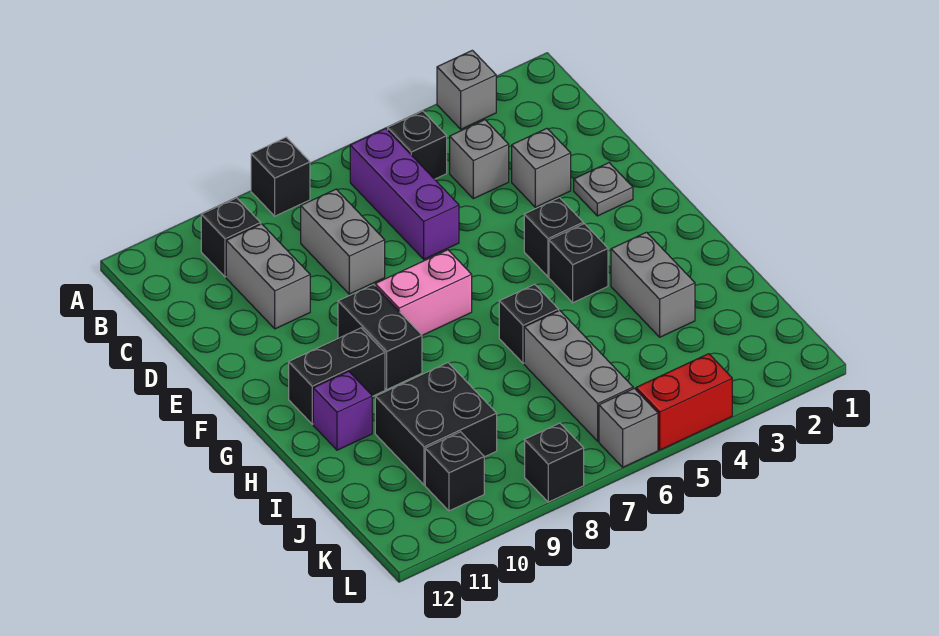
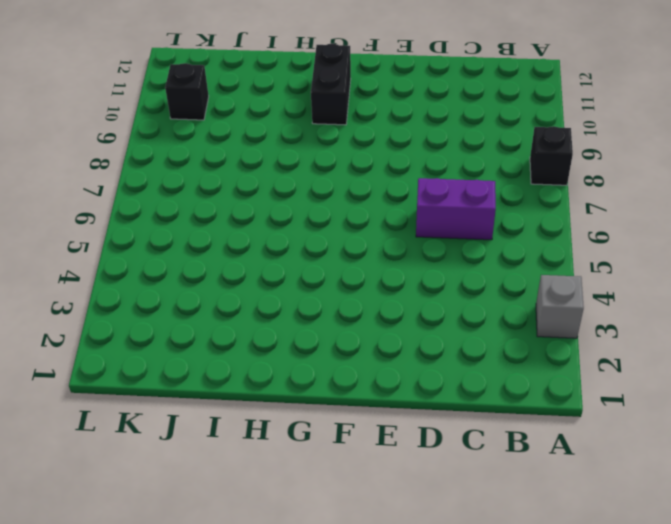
purple 1x2 brick [416,178,496,240] -> purple 1x3 brick [350,128,459,259]
none -> black 1x1 brick [388,111,447,179]
none -> black 1x1 brick [201,198,261,277]
none -> grey 1x1 brick [450,120,509,199]

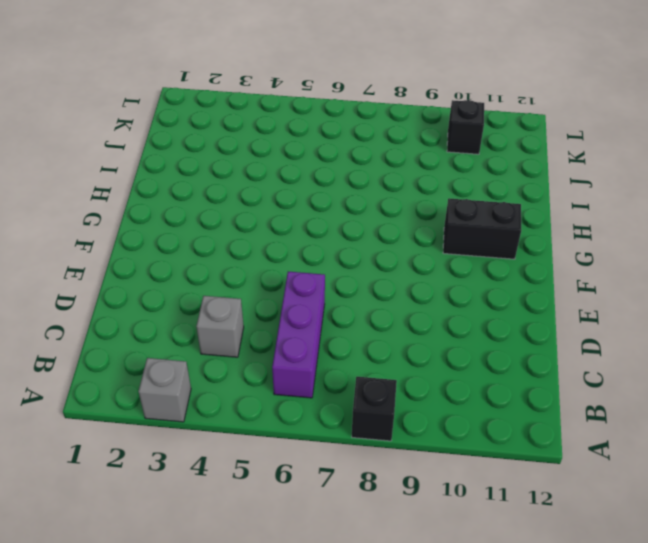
none -> black 1x1 brick [388,111,447,179]
none -> black 1x1 brick [201,198,261,277]
none -> grey 1x2 brick [301,189,385,294]

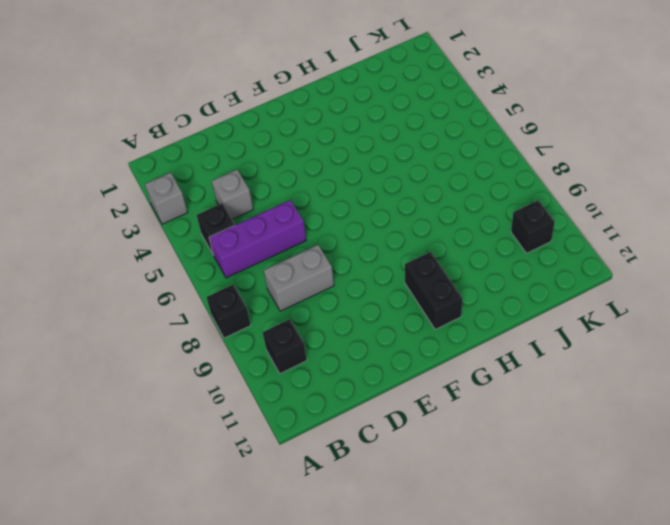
none -> grey 1x2 brick [226,224,310,329]
none -> grey 1x1 brick [512,128,571,207]
none -> grey 1x1 plate [574,163,633,216]

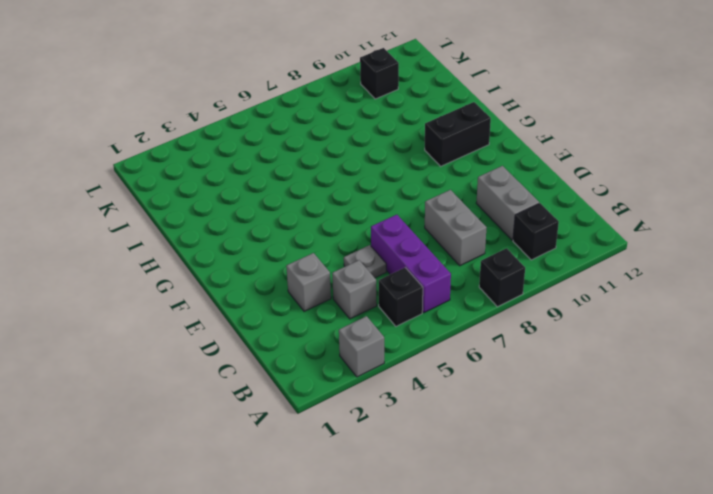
grey 1x1 plate [344,245,386,278] -> grey 1x1 plate moved to [574,163,633,216]
none -> black 1x1 brick [524,198,583,277]
none -> pink 1x2 brick [375,250,472,335]
none -> black 1x2 brick [338,285,422,389]

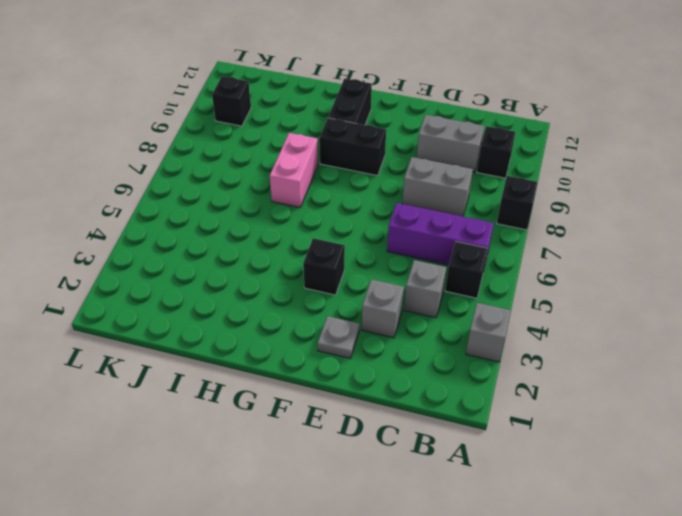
pink 1x2 brick [270,133,318,207] -> pink 1x2 brick moved to [375,250,472,335]
none -> black 1x1 brick [549,224,608,303]
none -> grey 1x2 brick [611,232,695,337]
none -> black 1x1 brick [499,284,559,363]

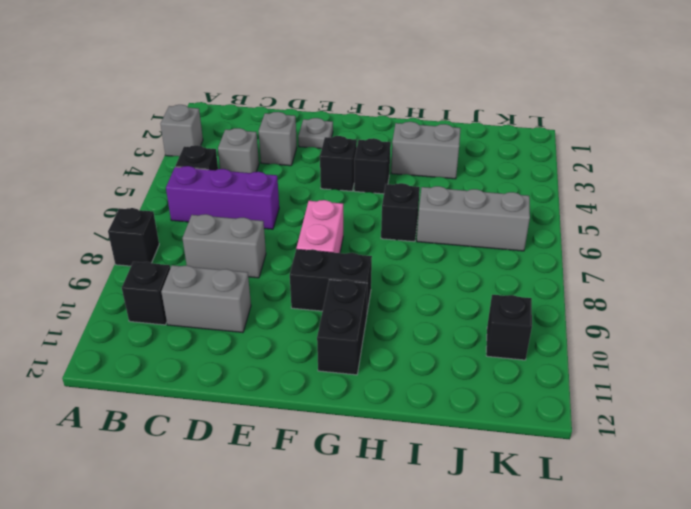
none -> purple 1x1 brick [313,371,372,450]
none -> black 2x2 brick [375,363,497,485]
none -> red 1x2 brick [636,354,732,450]

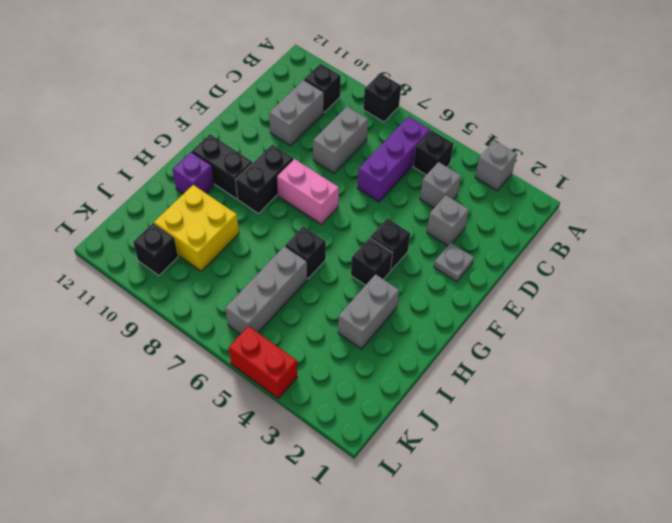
yellow 2x2 brick [154,185,239,271] -> black 2x2 brick [375,363,497,485]
none -> grey 1x1 brick [599,388,658,467]
none -> black 1x1 brick [525,423,584,502]

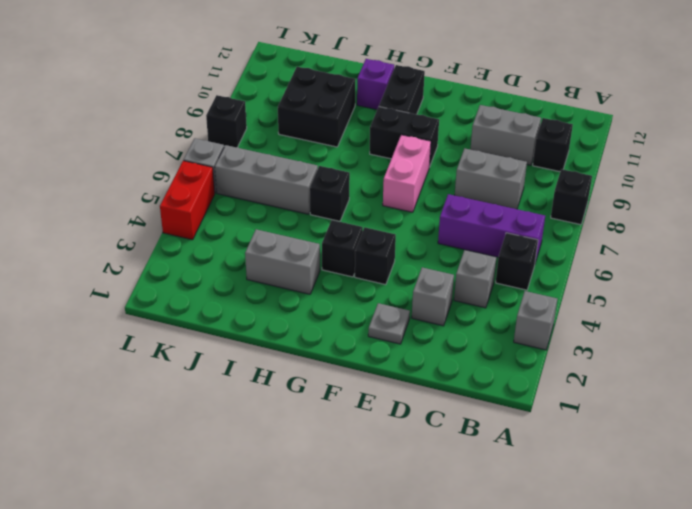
none -> black 1x1 brick [425,432,484,511]

